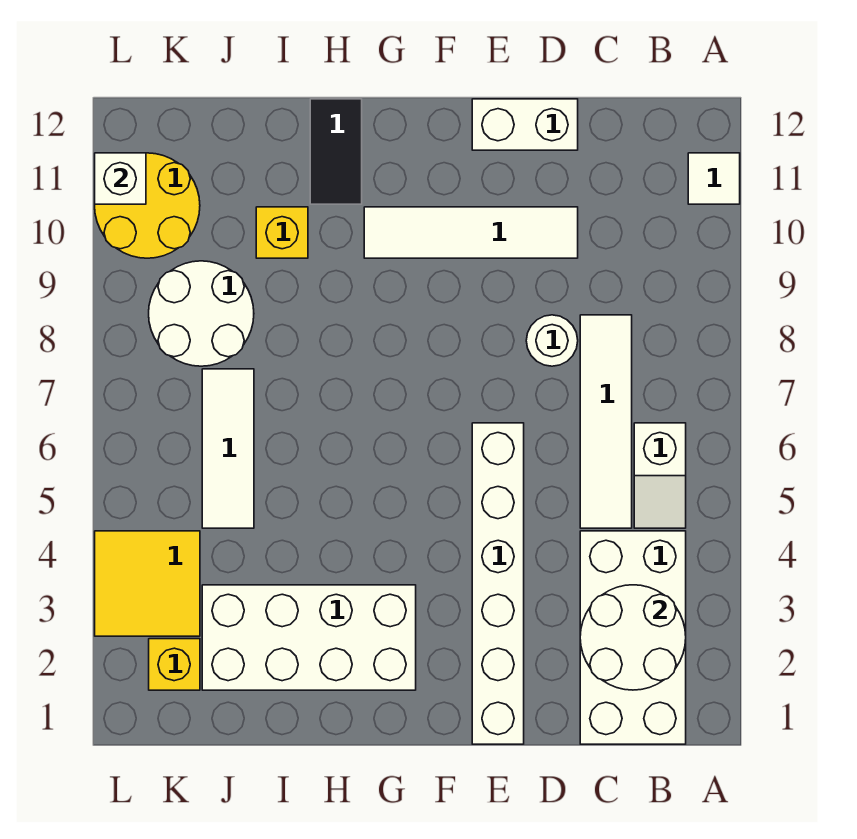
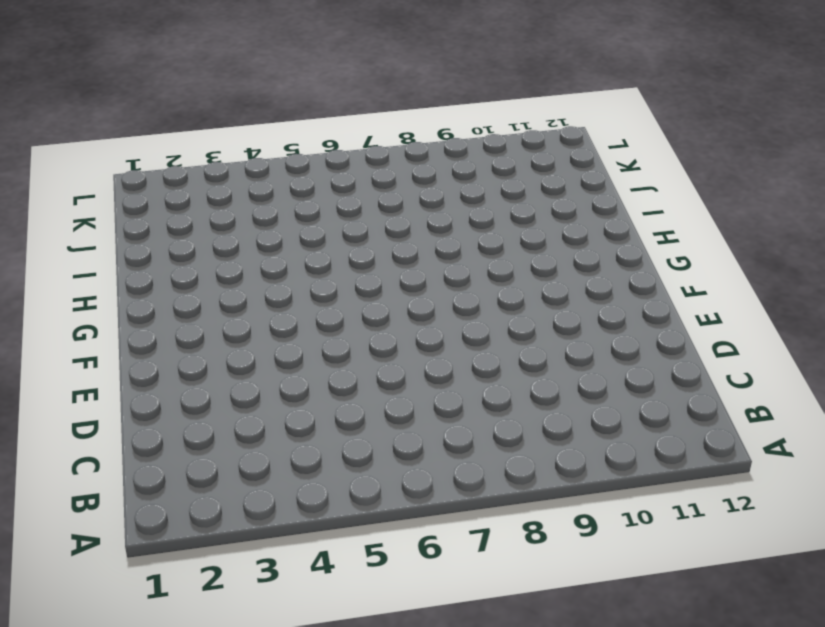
none -> white 1x1 tile [688,153,740,204]
none -> white 2x4 brick [580,531,686,744]
none -> white 1x2 slope [634,423,686,528]

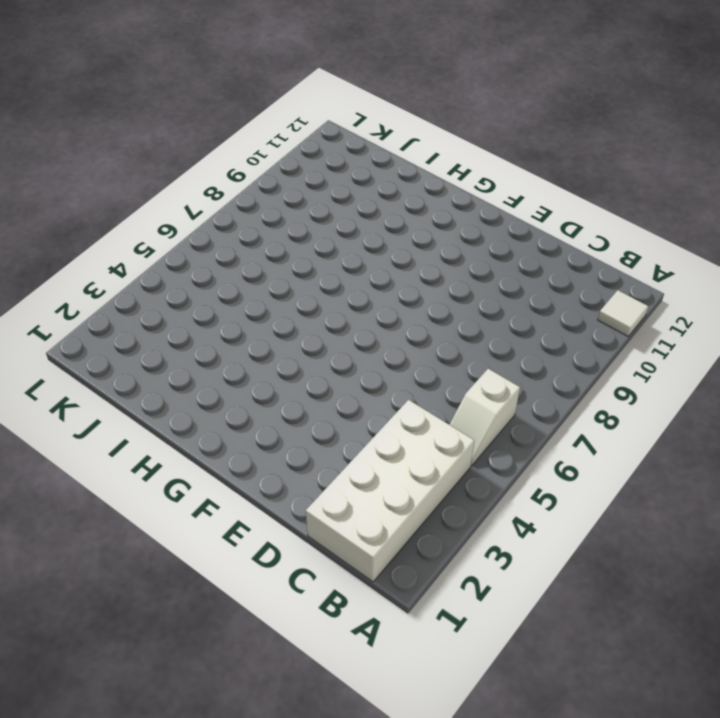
none -> white 1x4 tile [580,315,632,528]
none -> white 1x1 round brick [526,315,578,366]
none -> white 1x4 tile [364,207,578,258]

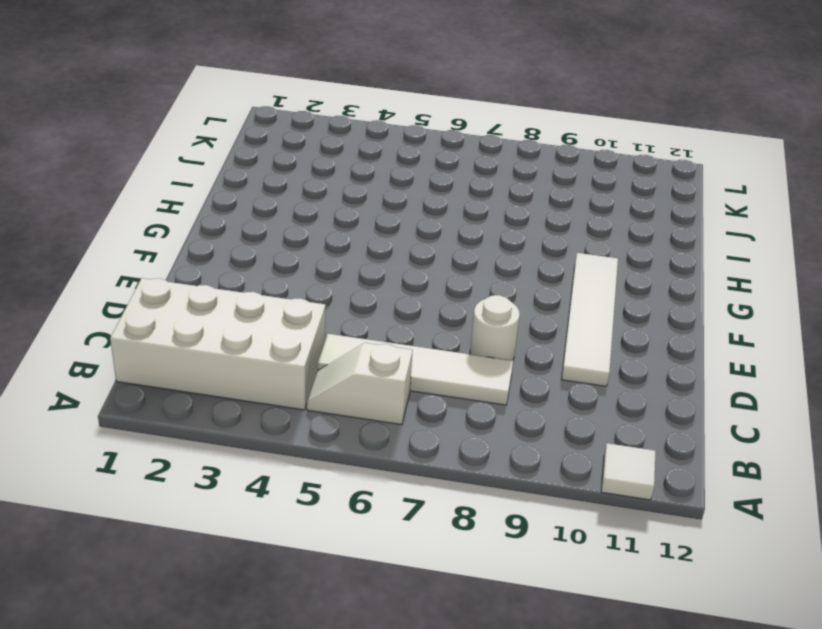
none -> white 1x2 brick [472,99,578,150]
none -> white 1x6 brick [472,423,524,744]
none -> white 2x4 brick [202,585,416,690]

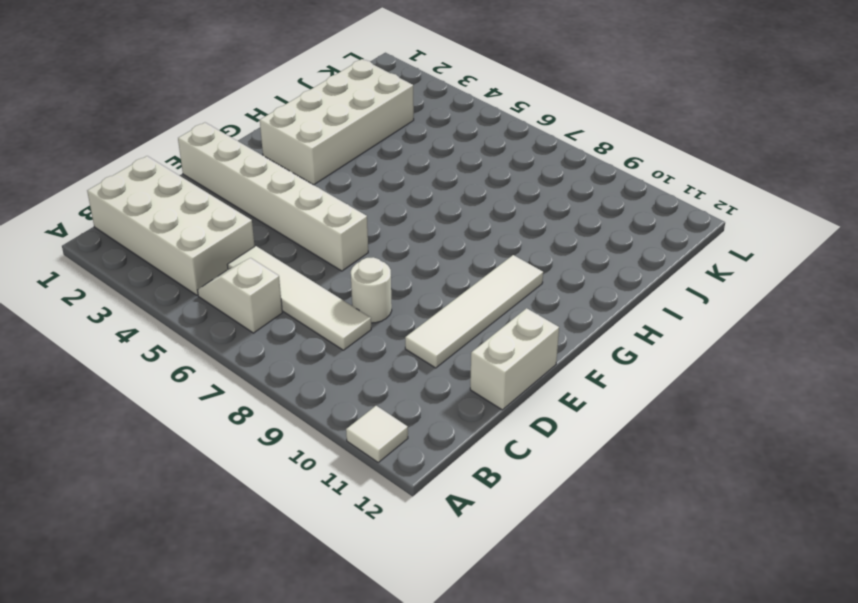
none -> black 1x2 tile [310,99,362,204]
none -> yellow 1x1 brick [256,207,308,258]
none -> white 1x3 tile [202,369,254,528]

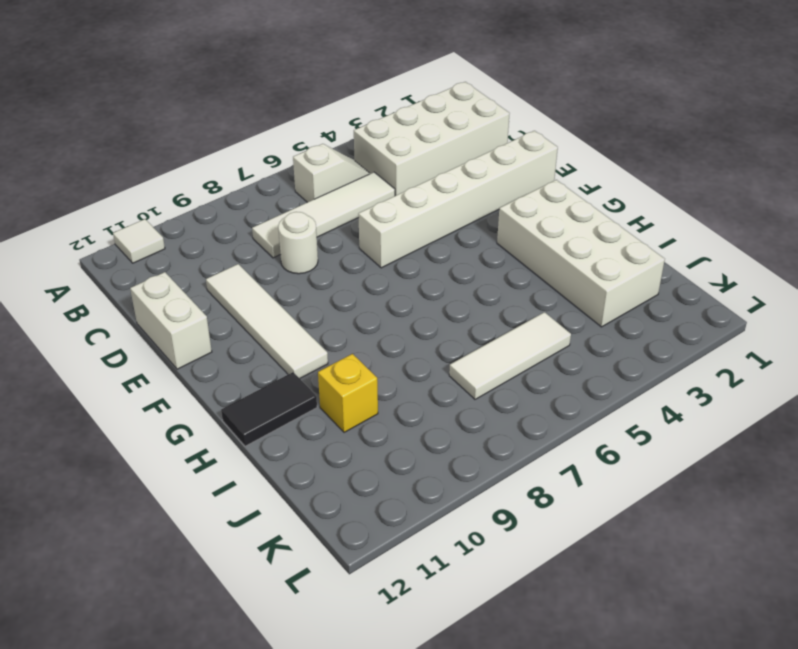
none -> white 2x2 round brick [149,261,254,366]
none -> yellow 1x1 brick [149,639,200,690]
none -> yellow 2x2 tile [95,531,200,636]

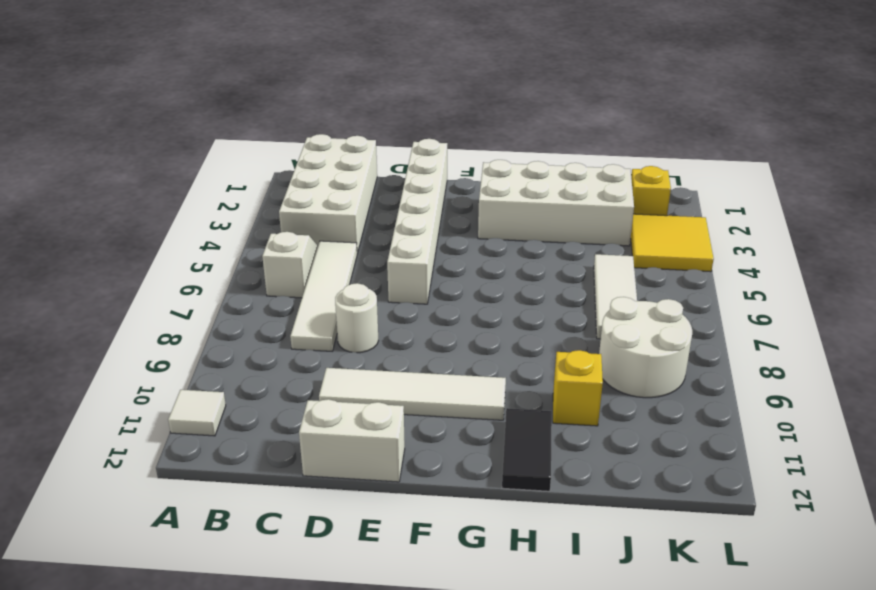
none -> yellow 2x2 round brick [95,153,200,258]
none -> white 2x2 round brick [580,585,686,690]
none -> white 1x1 brick [95,153,146,204]

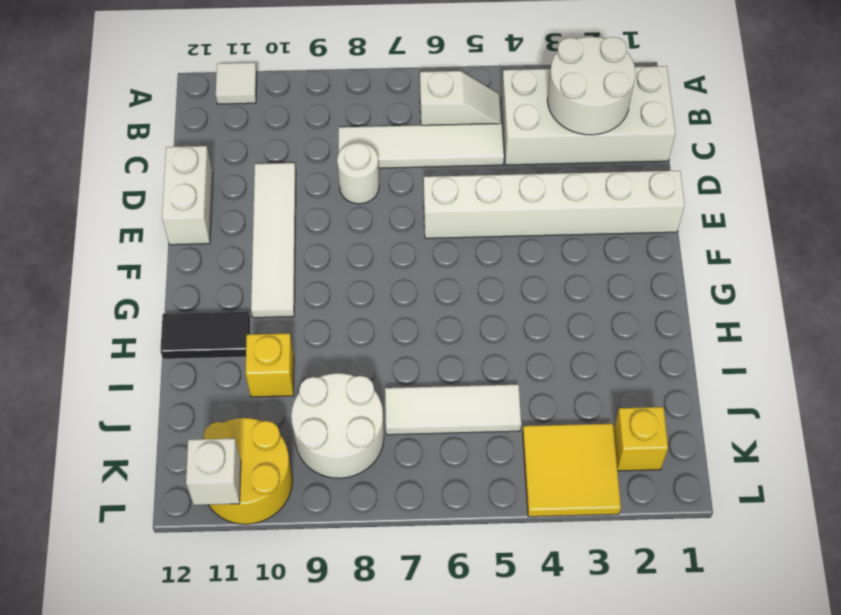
none -> white 2x4 brick [202,585,416,690]

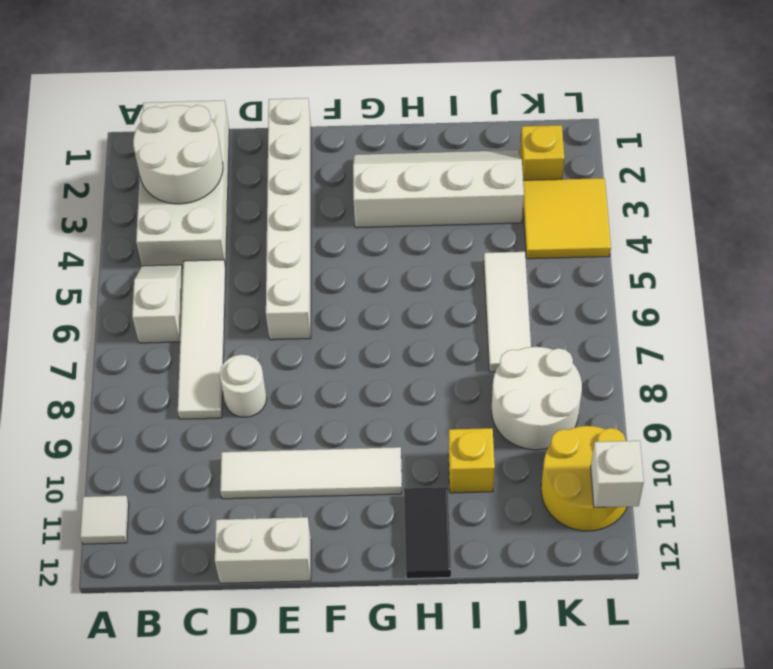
white 2x4 slope [353,150,524,228] -> white 2x4 brick [202,585,416,690]

